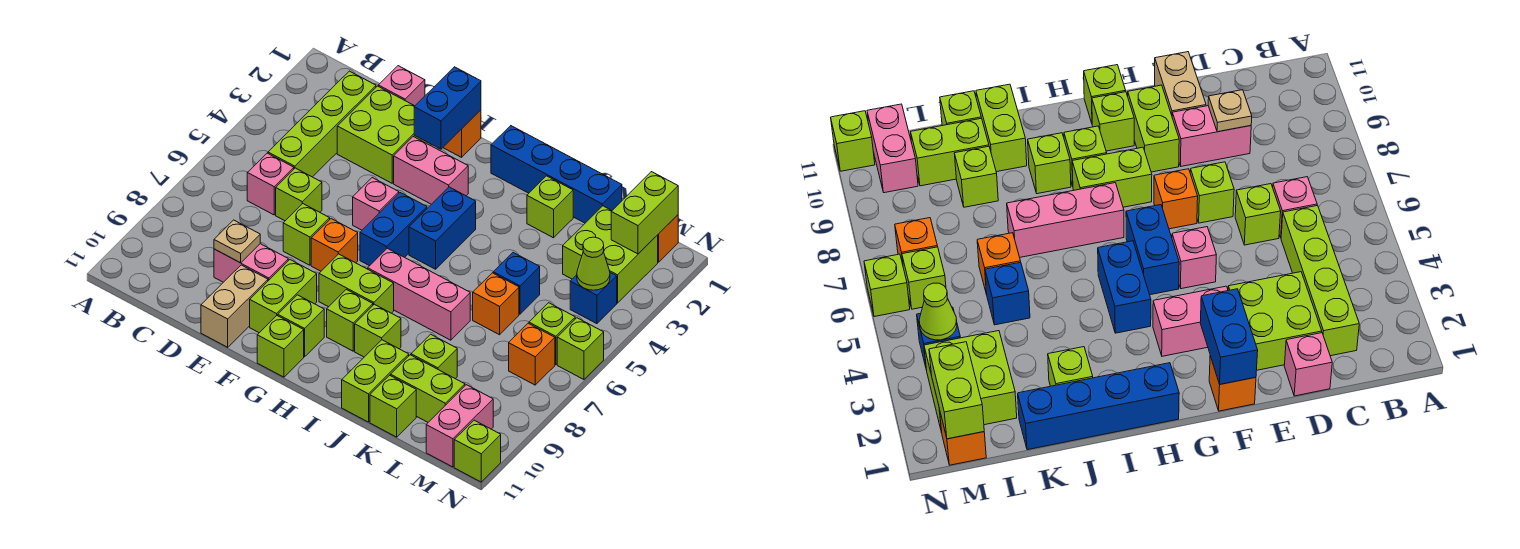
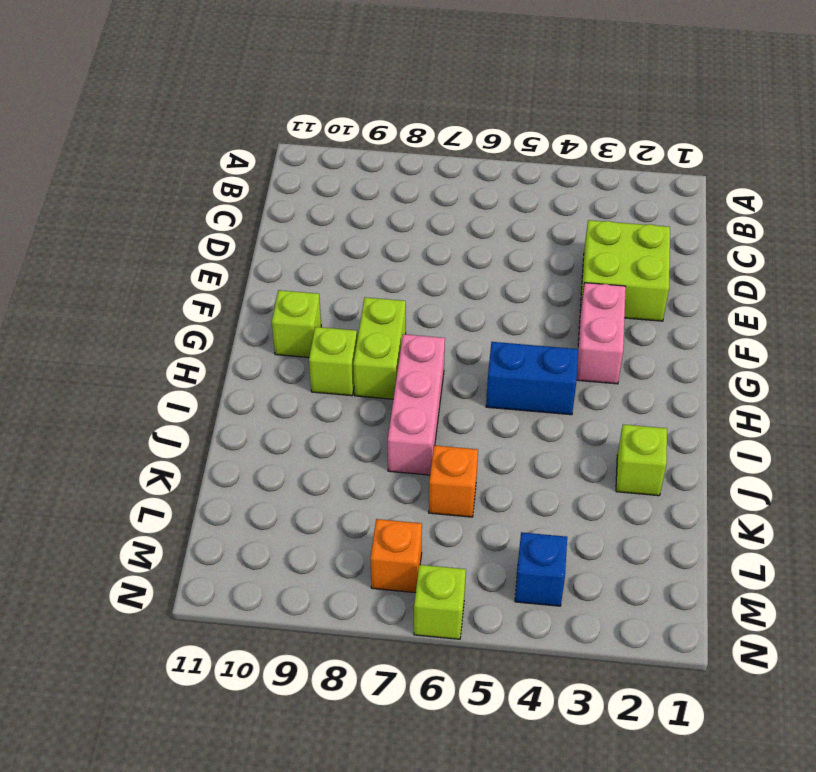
none -> lime 1x4 brick [268,71,376,177]
none -> pink 1x1 brick [247,153,294,215]
none -> pink 1x1 brick [378,66,425,106]
none -> lime 1x1 brick [276,168,322,221]

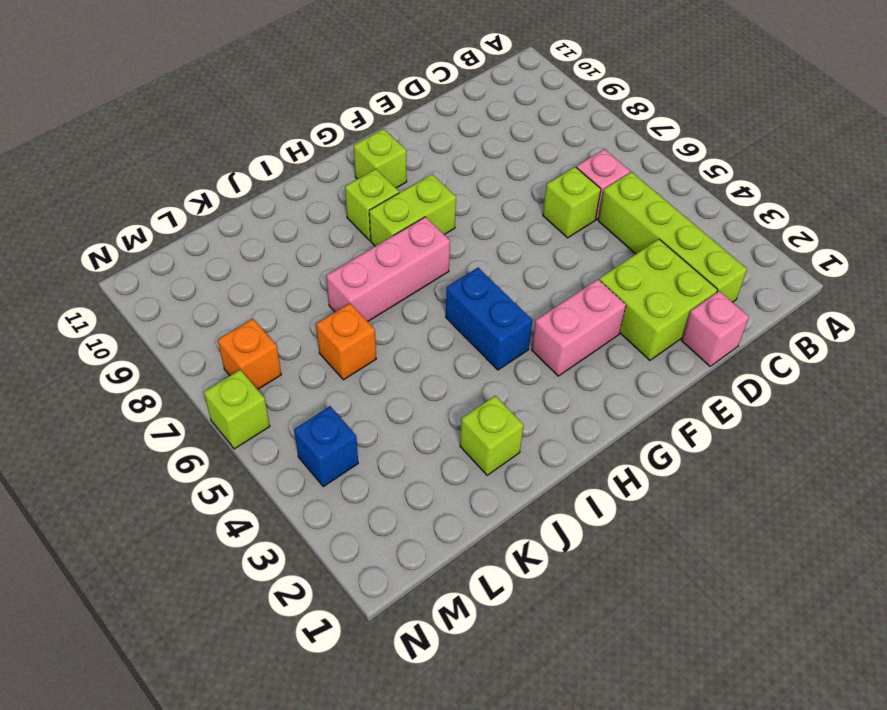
none -> pink 1x2 brick [214,244,288,282]
none -> lime 1x1 brick [283,204,330,265]
none -> tan 1x2 brick [201,265,268,347]
none -> orange 1x1 brick [443,110,481,157]

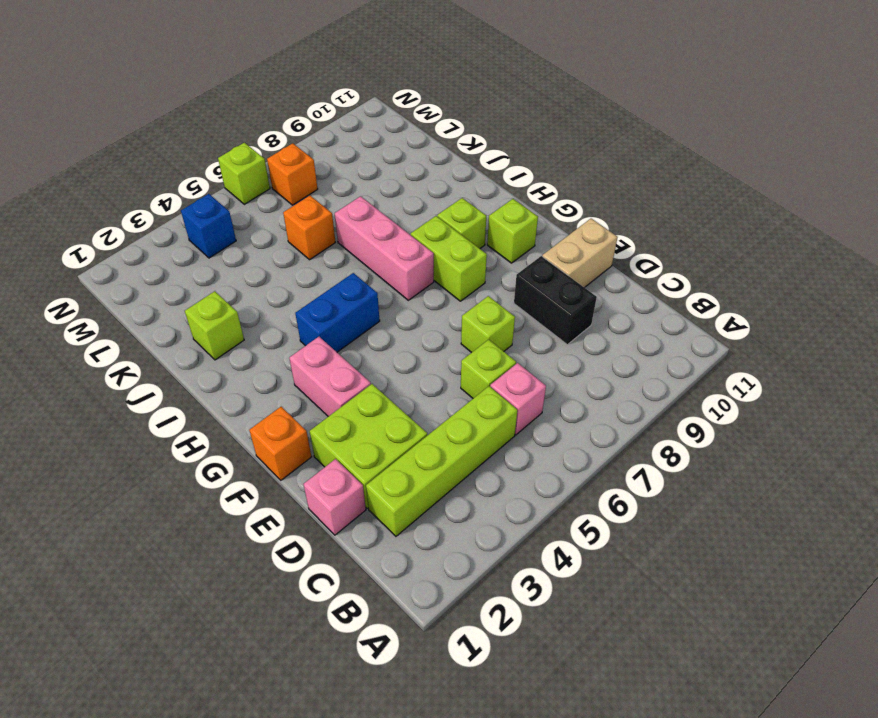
black 1x2 brick [514,256,597,345] -> pink 1x2 brick [214,244,288,282]
none -> pink 1x1 brick [353,178,399,230]
none -> orange 1x1 brick [311,219,358,271]
none -> lime 1x2 brick [250,260,317,333]
none -> blue 1x2 brick [360,193,427,266]

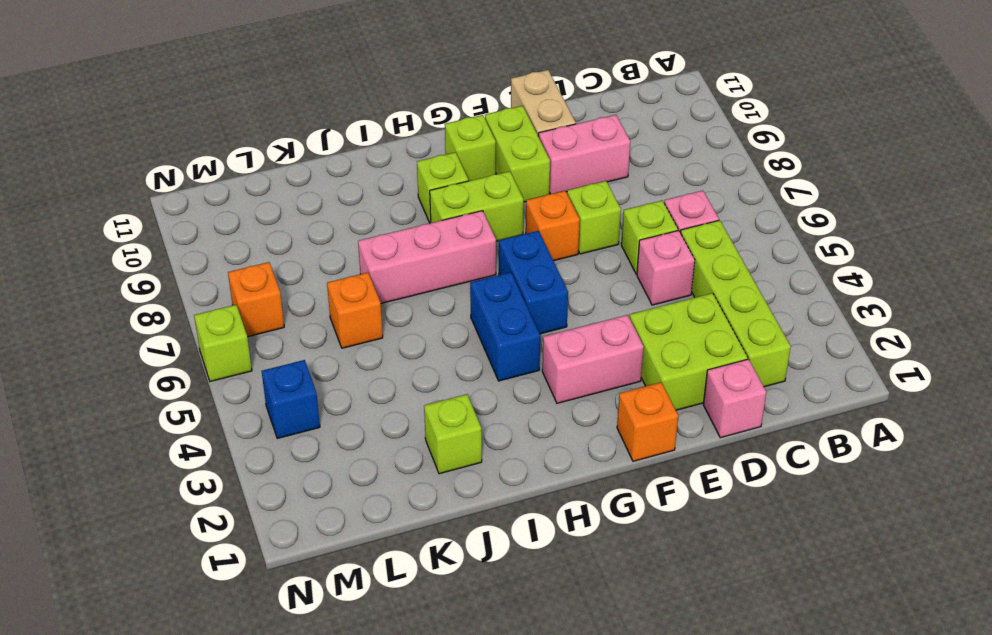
pink 1x1 brick [637,230,695,305] -> pink 1x1 brick moved to [353,178,399,230]
none -> lime 1x1 brick [257,316,304,377]
none -> blue 1x4 brick [491,126,622,223]
none -> lime 1x1 brick [355,304,401,357]
none -> lime 1x2 brick [342,340,409,422]

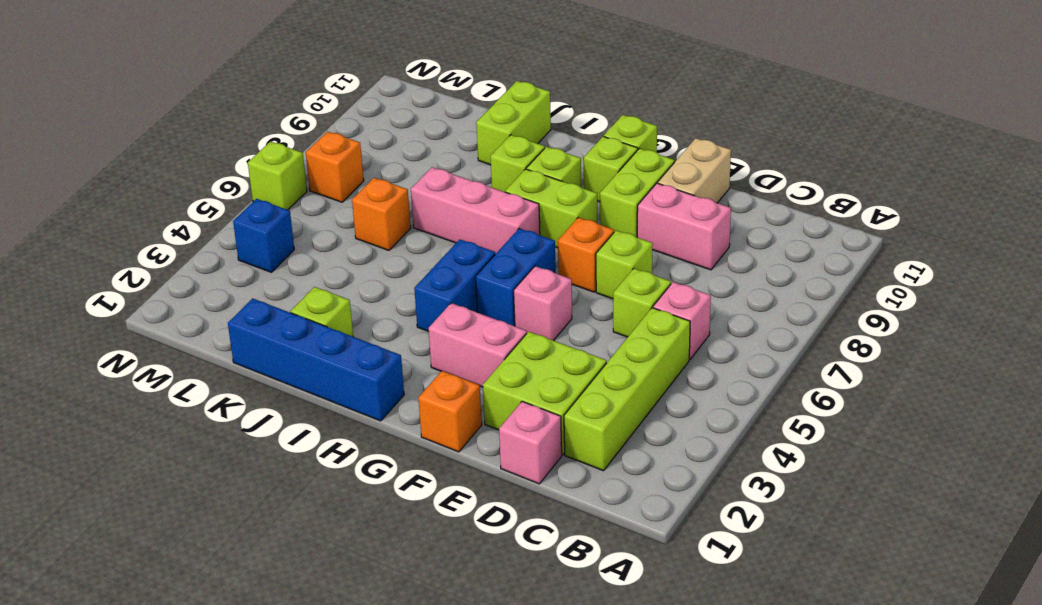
none -> blue 1x1 brick [493,253,540,314]
none -> lime 1x1 brick [411,334,457,379]
none -> lime 1x2 brick [390,355,465,422]
none -> lime 1x1 brick [370,375,416,437]

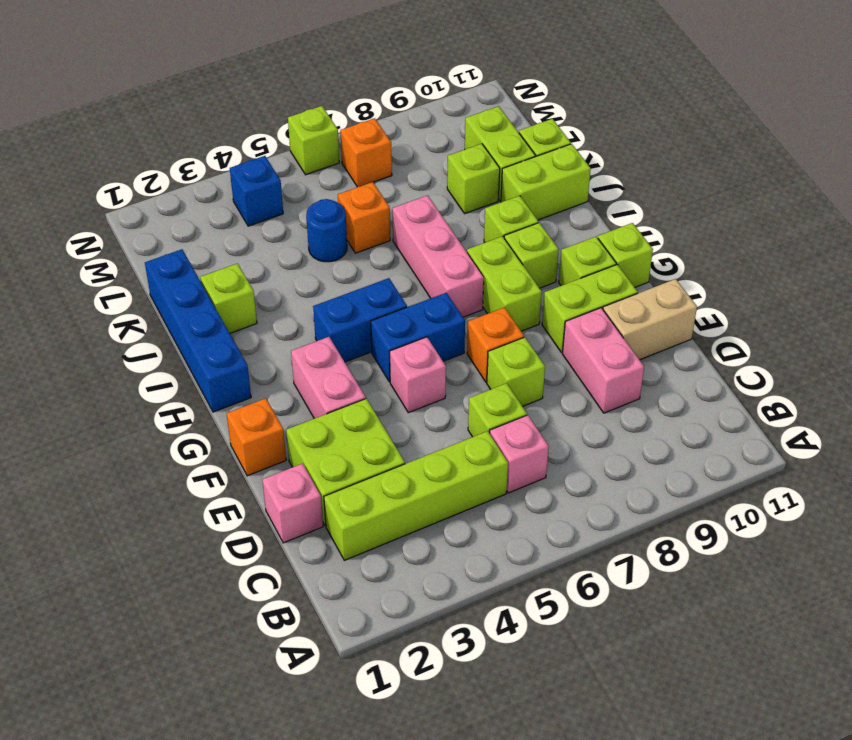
blue 1x1 round brick [306,199,347,262] -> blue 1x1 brick [493,253,540,314]
none -> lime 2x2 brick [563,206,658,303]
none -> orange 1x1 brick [658,215,678,262]
none -> lime 1x1 brick [529,303,575,365]
none -> pink 1x2 brick [426,385,493,467]

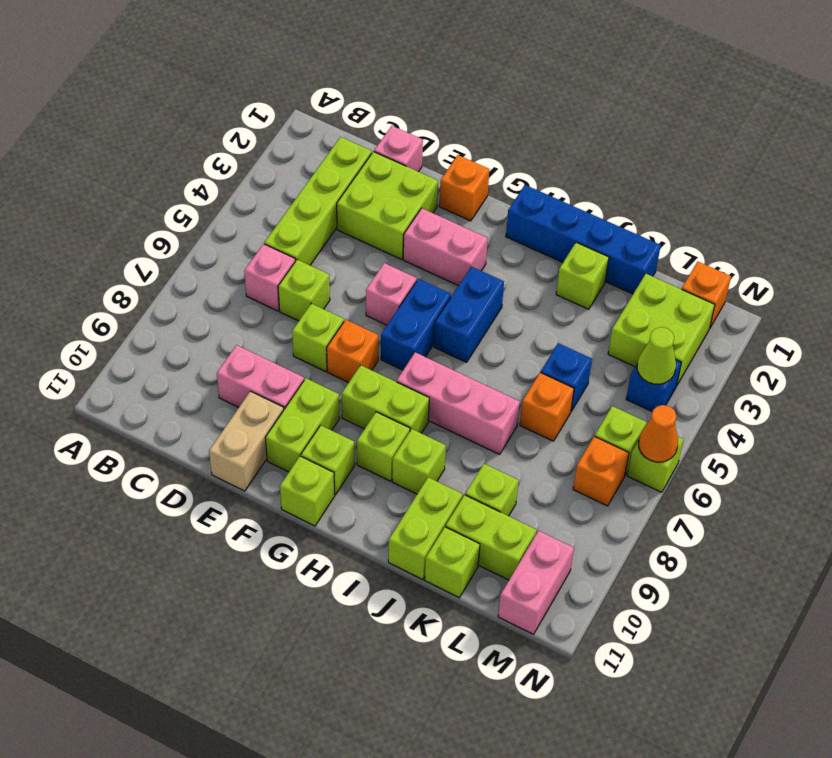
orange 1x1 cone [639,405,678,462] -> none
none -> lime 1x1 brick [454,420,501,482]
none -> tan 1x1 plate [214,220,260,263]
none -> blue 1x2 brick [414,67,481,149]
none -> lime 1x2 brick [611,172,678,254]

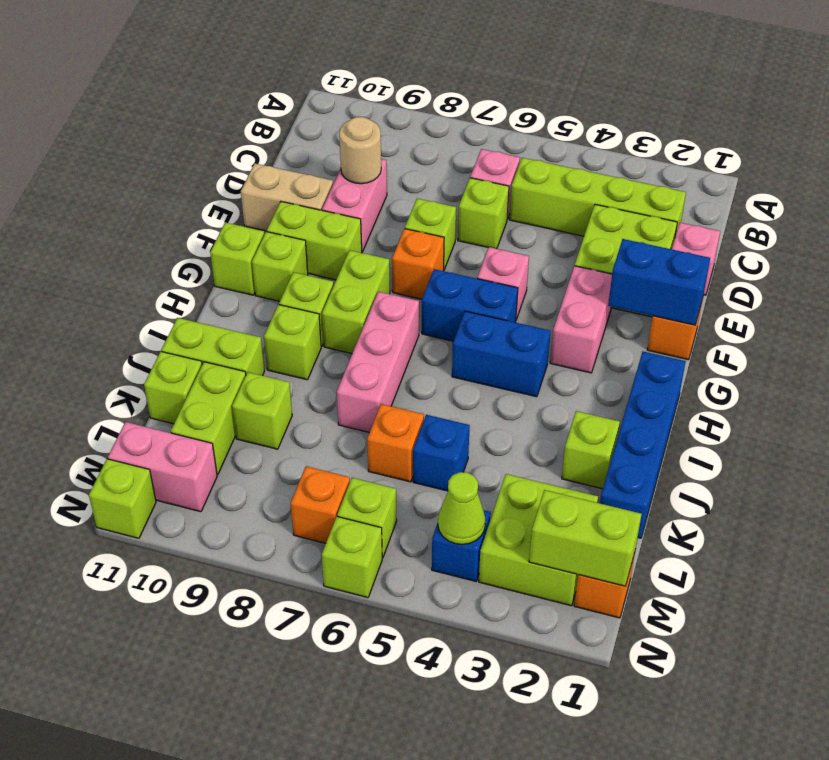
tan 1x1 round brick [339,117,381,184] -> tan 1x1 plate [214,220,260,263]

